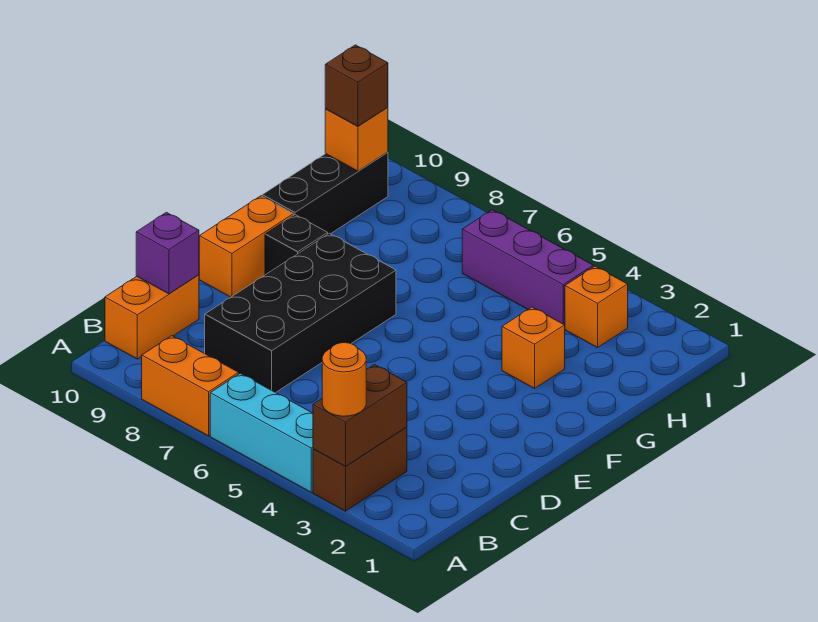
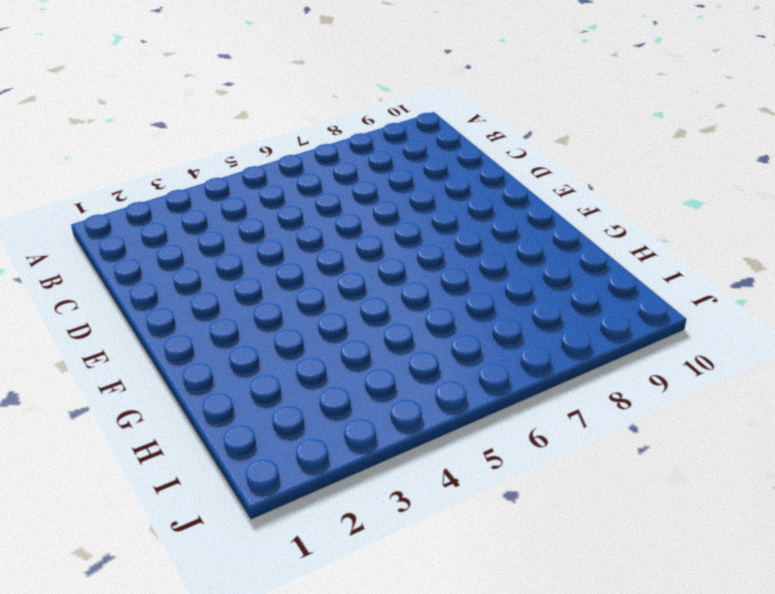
none -> brown 1x2 brick [313,427,407,511]
none -> cyan 1x3 brick [210,373,313,492]
none -> orange 1x2 brick [142,336,239,436]

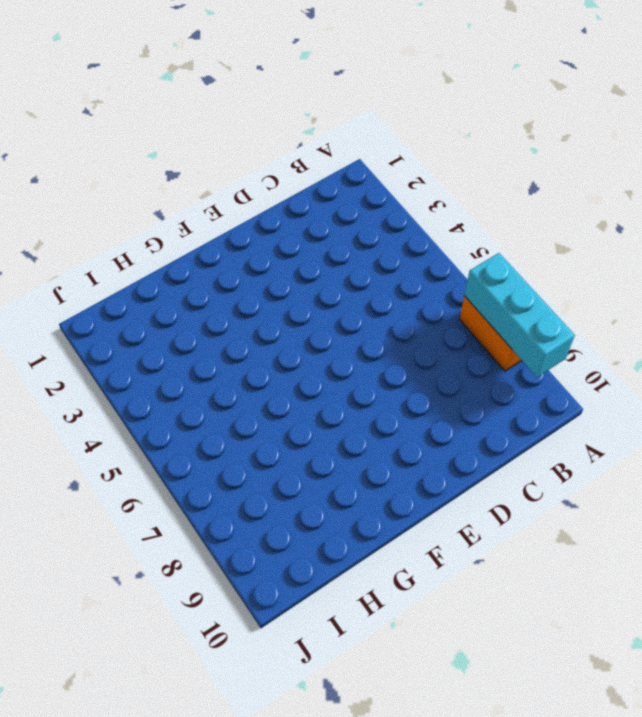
cyan 1x3 brick [464,253,575,377] -> cyan 1x3 brick moved to [210,373,313,492]
none -> brown 1x2 brick [313,427,407,511]
none -> orange 1x2 brick [105,275,199,359]
none -> black 2x4 brick [205,233,396,393]

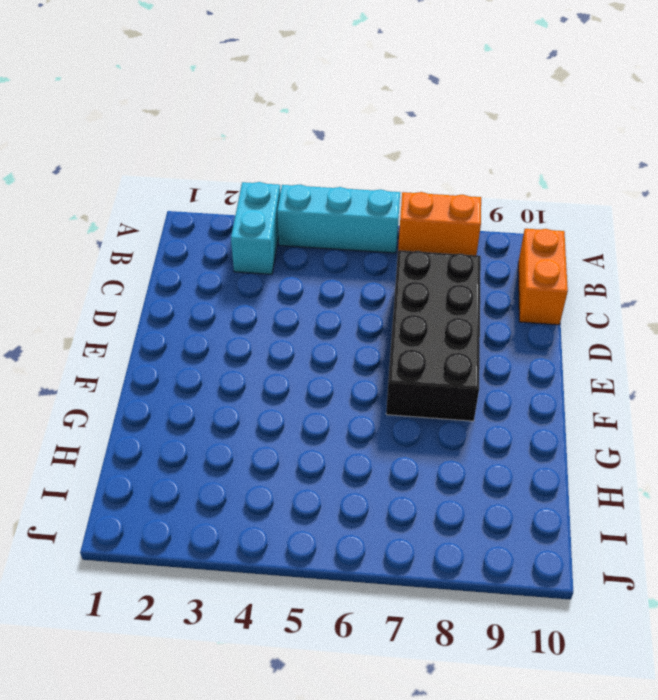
cyan 1x2 brick [231,182,280,274] -> brown 1x2 brick [313,427,407,511]
none -> orange 1x2 brick [199,196,293,297]
none -> black 1x1 brick [265,215,328,275]
none -> orange 1x1 brick [502,307,565,388]

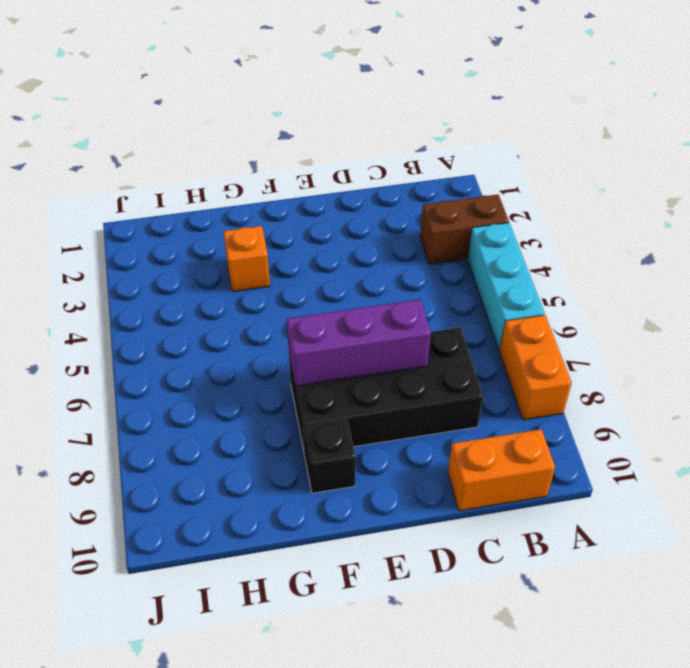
purple 1x3 brick [287,300,431,386] -> purple 1x3 brick turned to [462,210,593,325]
none -> orange 1x2 brick [199,196,293,297]
none -> black 1x3 brick [262,152,388,234]
none -> orange 1x1 brick [565,266,628,348]

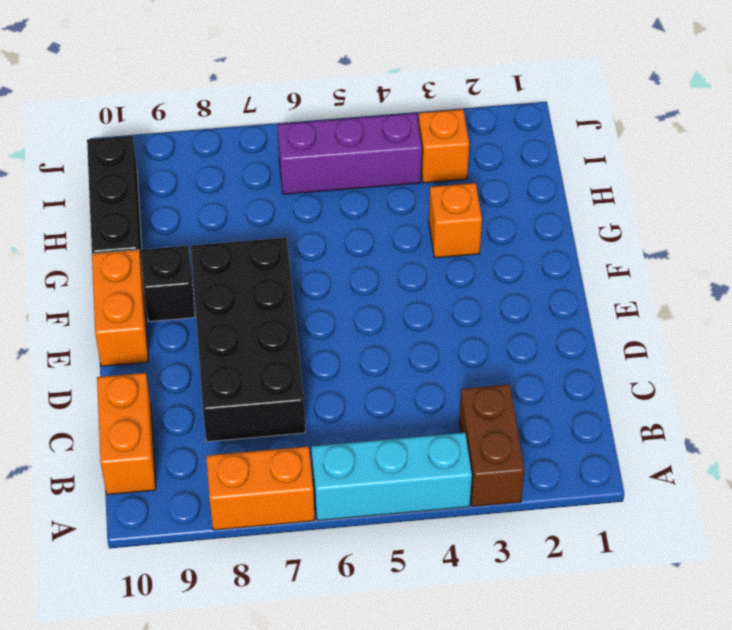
none -> brown 1x2 brick [313,365,407,466]
none -> purple 1x1 brick [136,212,199,294]
none -> orange 1x1 brick [325,107,388,171]

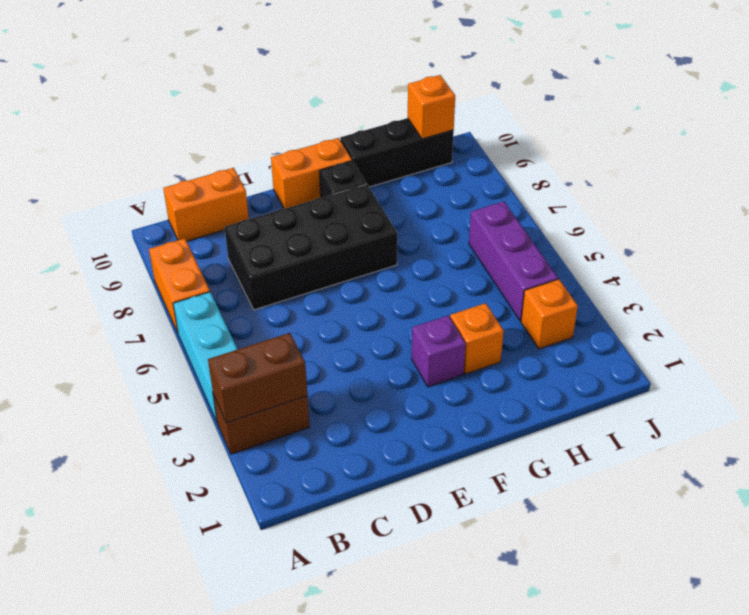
purple 1x1 brick [412,316,466,387] -> purple 1x1 brick moved to [136,212,199,294]
none -> orange 1x1 round brick [322,343,366,416]
none -> brown 1x1 brick [325,45,388,126]

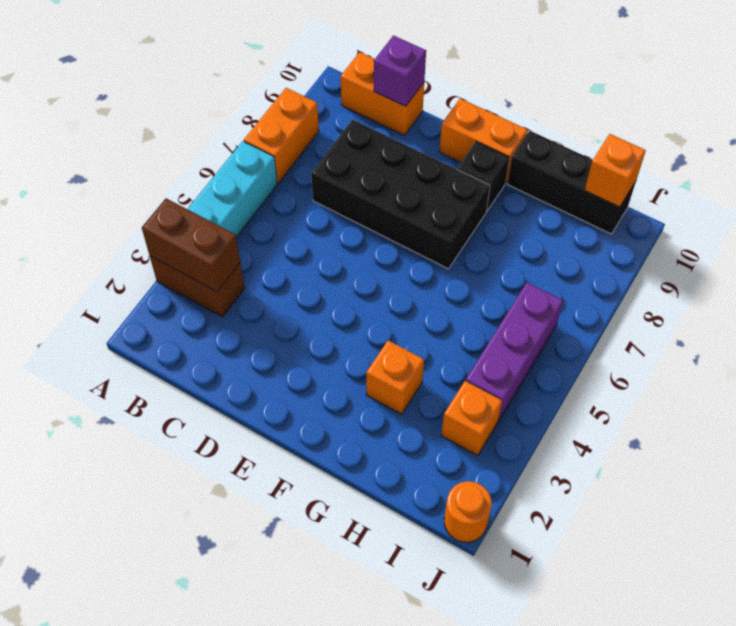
orange 1x1 round brick [444,481,492,542] -> orange 1x1 round brick moved to [322,343,366,416]
none -> brown 1x1 brick [325,45,388,126]

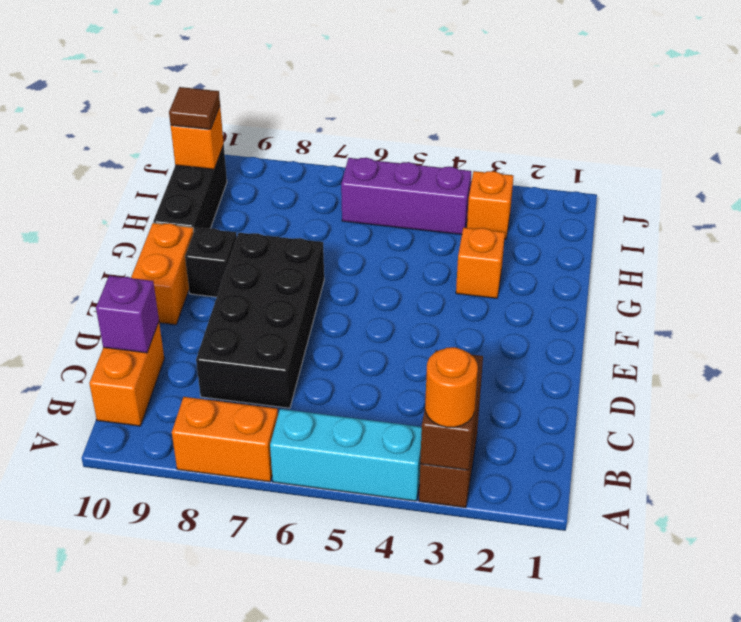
brown 1x1 tile [169,87,220,129] -> brown 1x1 brick [325,45,388,126]

